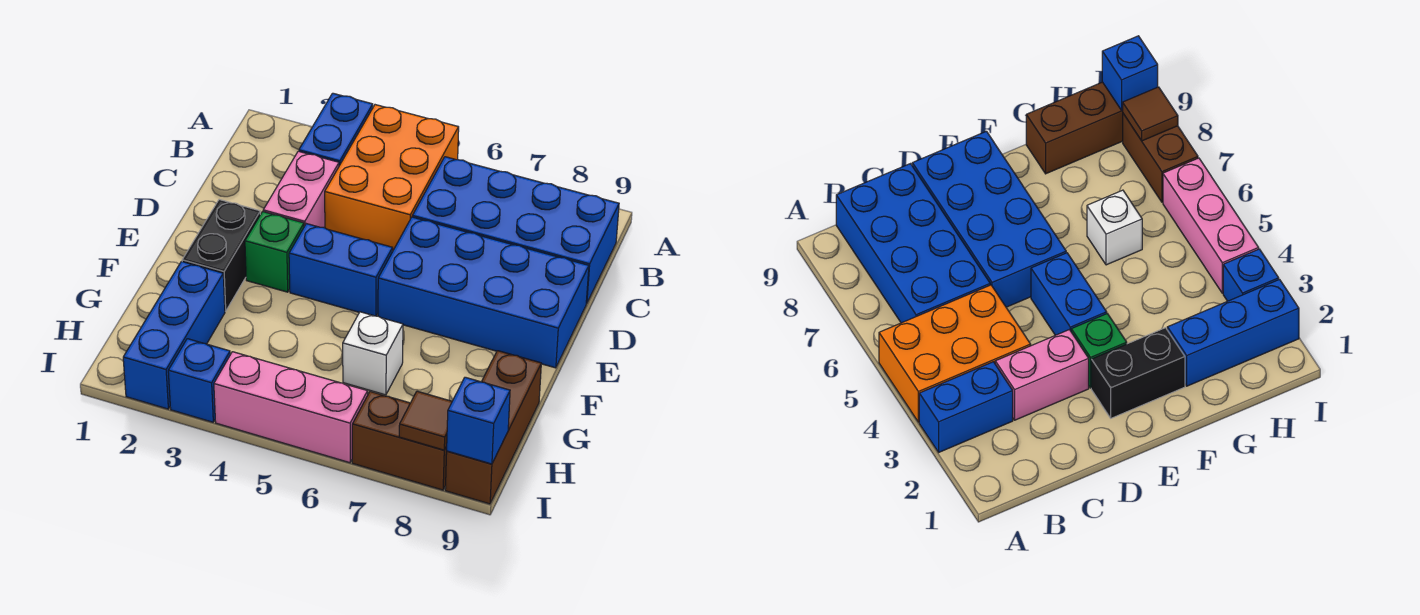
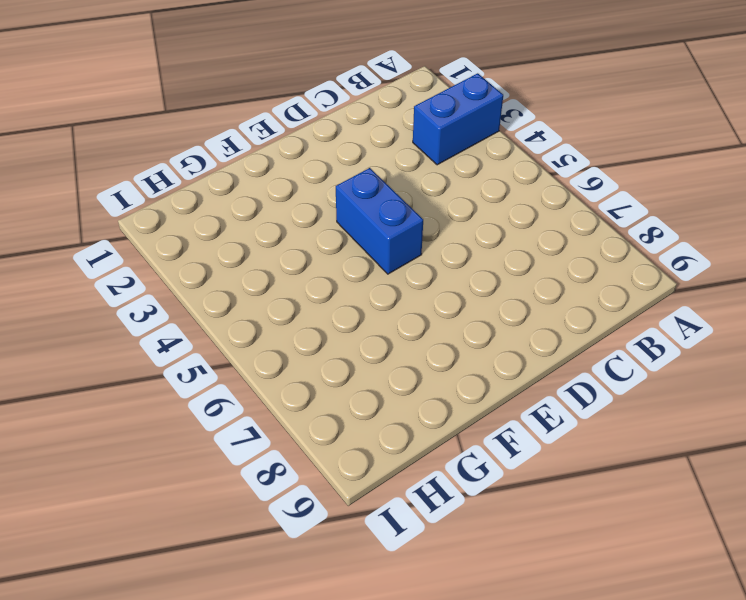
none -> orange 2x3 brick [325,105,459,250]
none -> blue 2x4 brick [412,157,619,304]
none -> pink 1x2 brick [263,151,339,228]

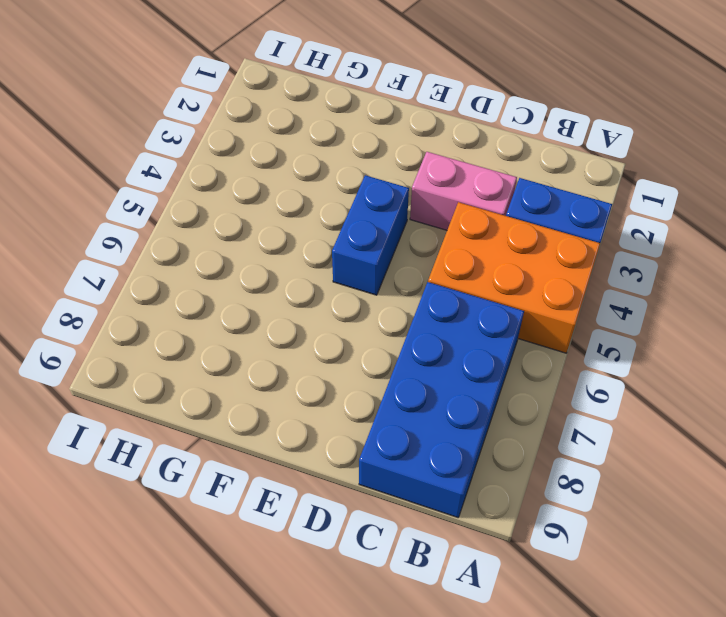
none -> blue 2x4 brick [378,217,589,368]
none -> black 1x2 brick [182,200,260,311]
none -> green 1x1 brick [245,212,304,292]

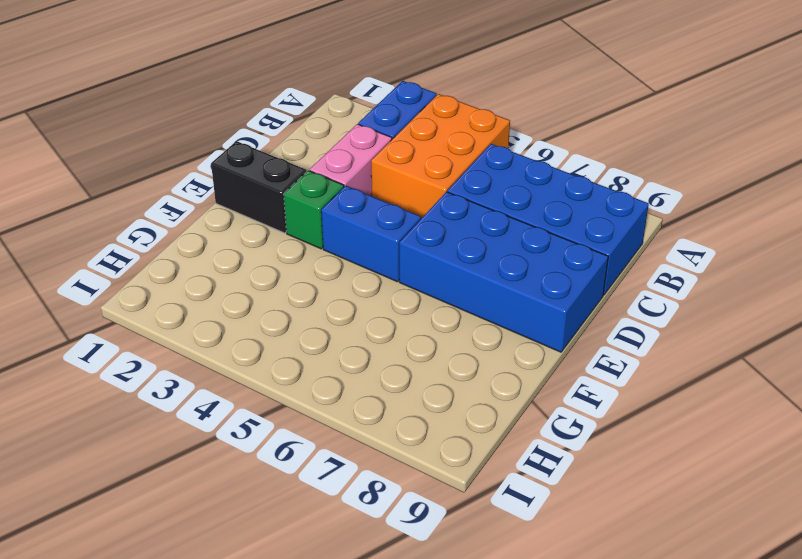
black 1x2 brick [211,141,307,233] -> black 1x2 brick turned to [182,200,260,311]
none -> blue 1x3 brick [123,261,225,409]
none -> white 1x1 brick [343,312,403,395]
none -> brown 1x3 brick [445,351,541,504]

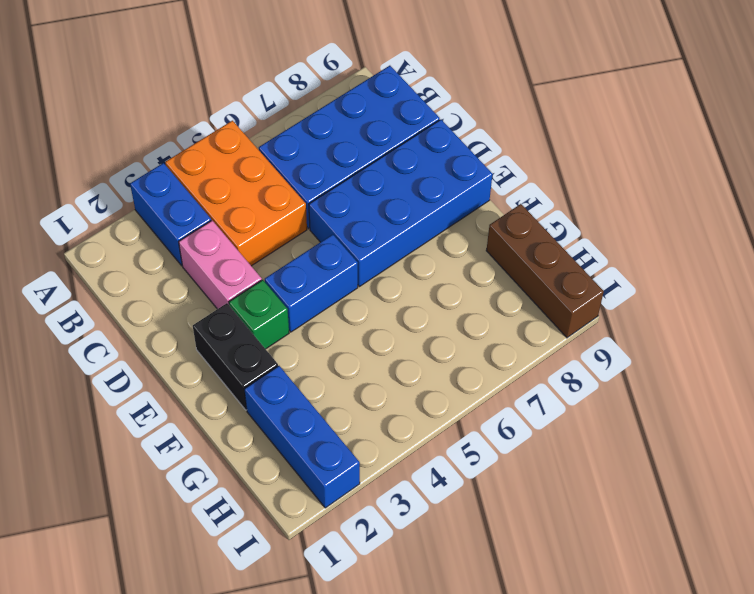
none -> white 1x1 brick [343,312,403,395]
none -> blue 1x1 brick [168,339,230,422]
none -> pink 1x3 brick [214,352,368,463]

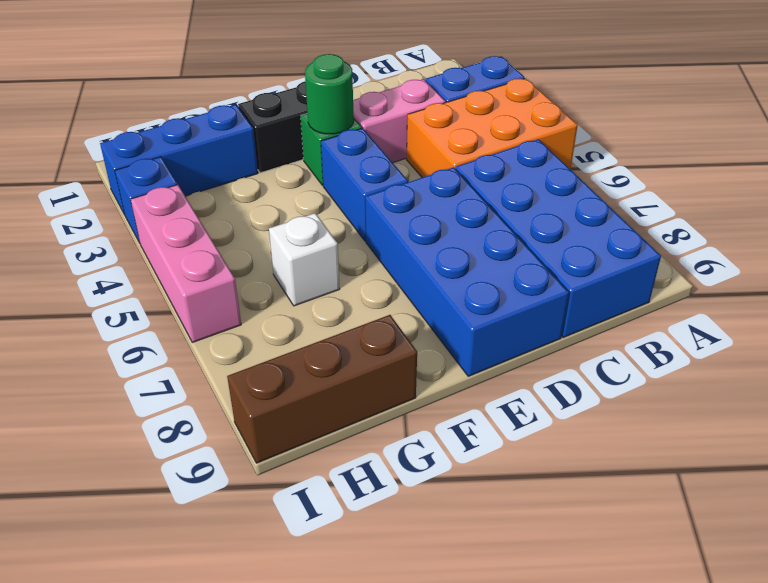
green 1x1 round brick [305,54,354,134] -> none
none -> brown 1x2 brick [352,391,447,490]
none -> brown 1x1 tile [399,391,452,450]
none -> blue 1x1 brick [446,377,510,464]

